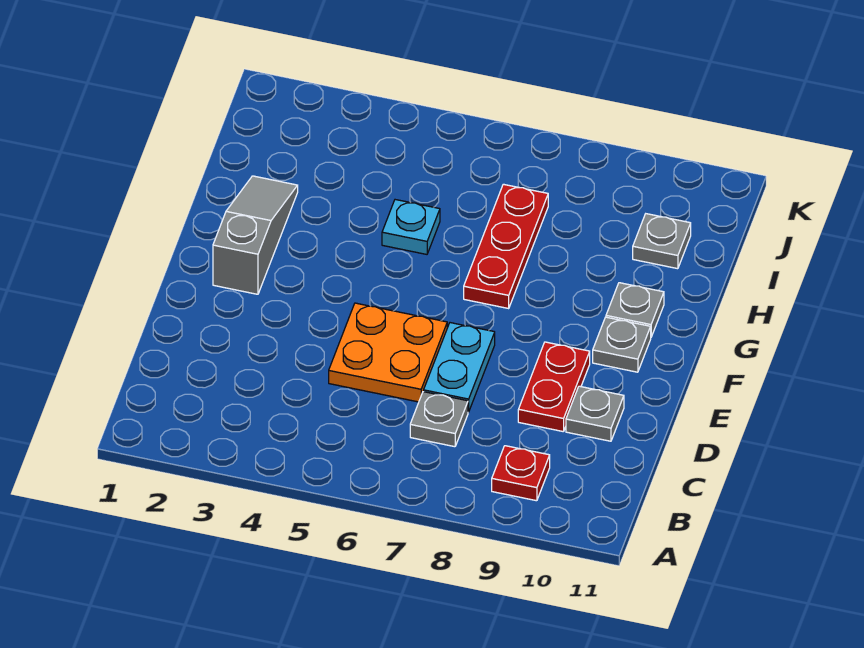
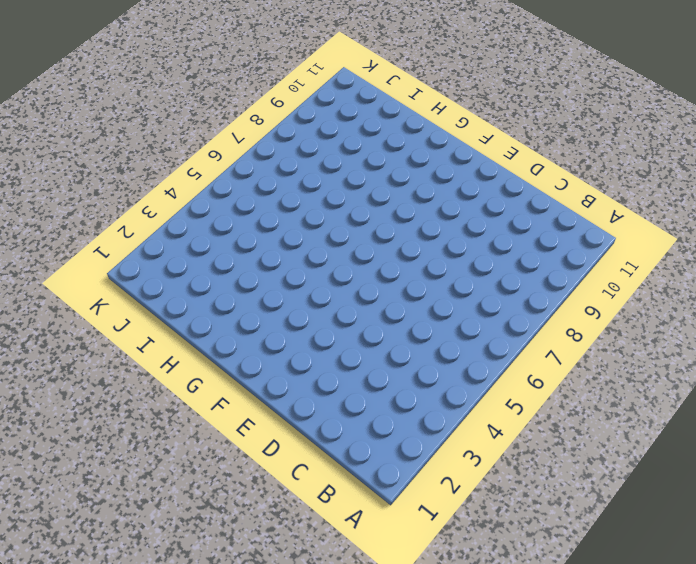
none -> red 1x1 plate [492,446,550,501]
none -> grey 1x1 plate [410,392,468,447]
none -> orange 2x2 plate [329,303,447,402]

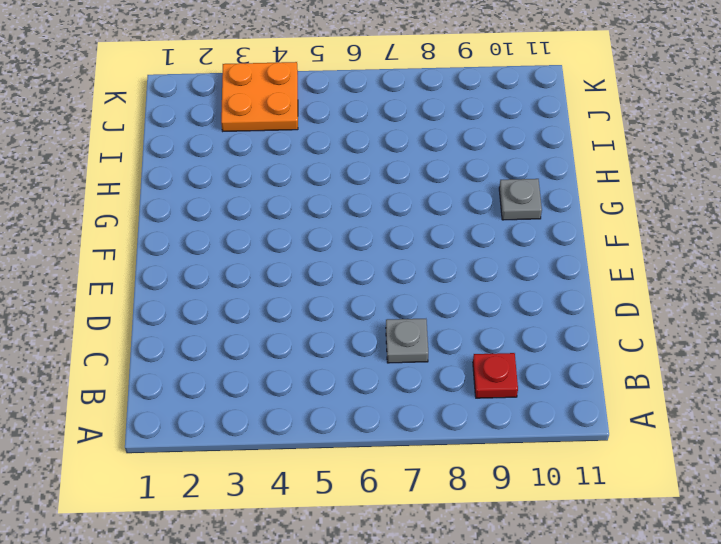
orange 2x2 plate [221,62,298,131] -> orange 2x2 plate moved to [329,303,447,402]
none -> cyan 1x2 plate [424,323,495,412]
none -> red 1x2 plate [518,342,590,432]
none -> grey 1x1 plate [566,386,624,441]

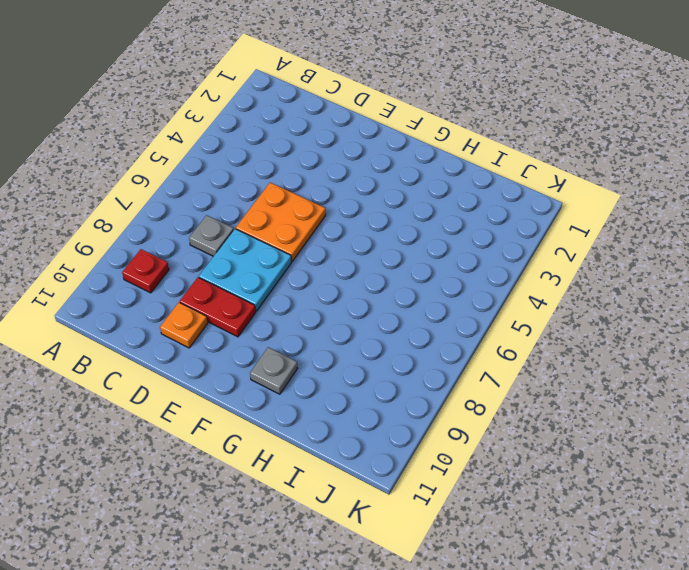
cyan 2x2 plate [199,229,291,311] -> cyan 1x2 plate [424,323,495,412]
orange 1x1 plate [160,302,208,348] -> grey 1x1 plate [566,386,624,441]
none -> grey 1x3 slope [213,176,298,294]
none -> grey 1x1 plate [593,317,651,372]
none -> red 1x3 plate [464,184,548,308]

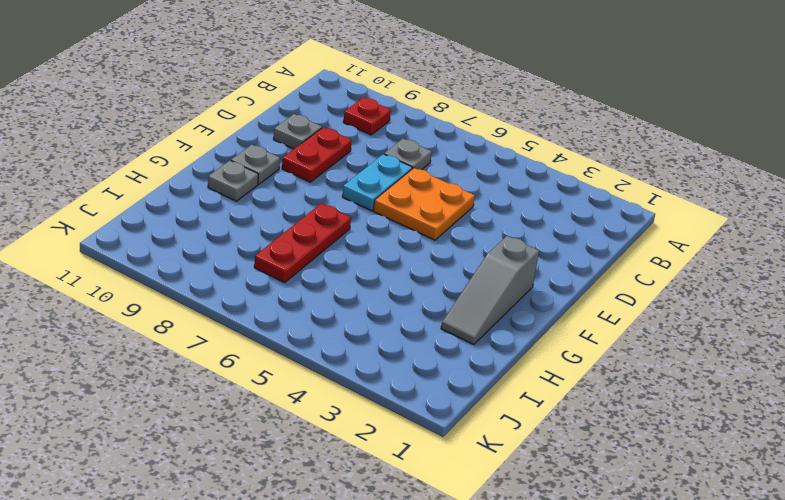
none -> cyan 1x1 plate [382,200,440,254]
none -> grey 1x1 plate [633,214,691,269]

